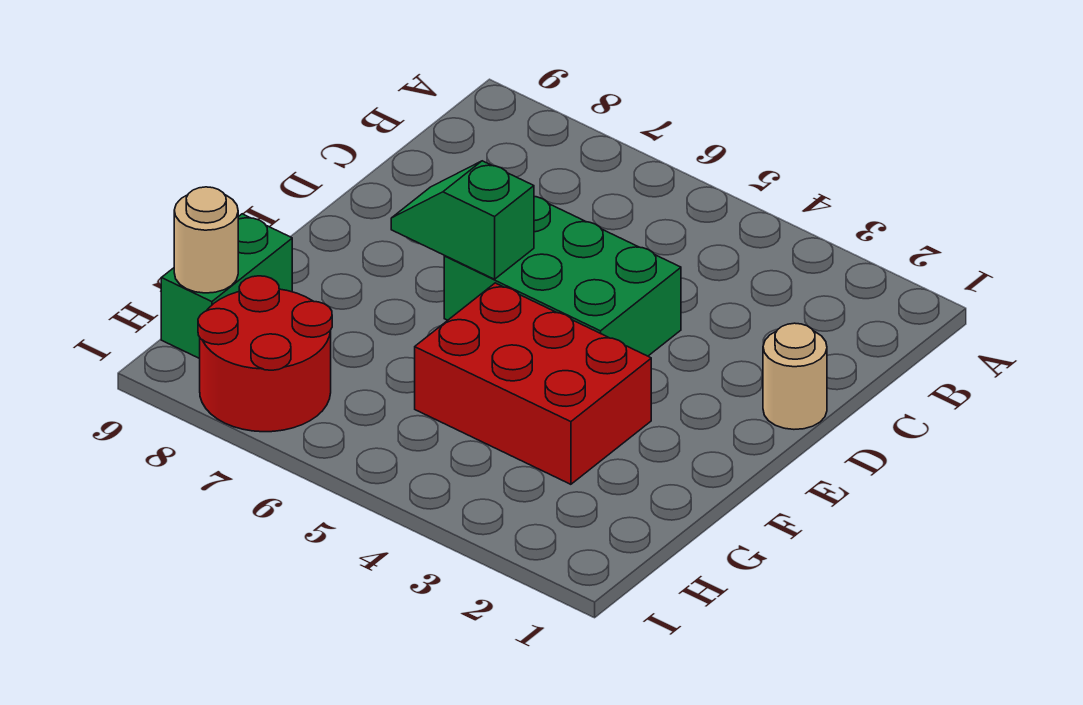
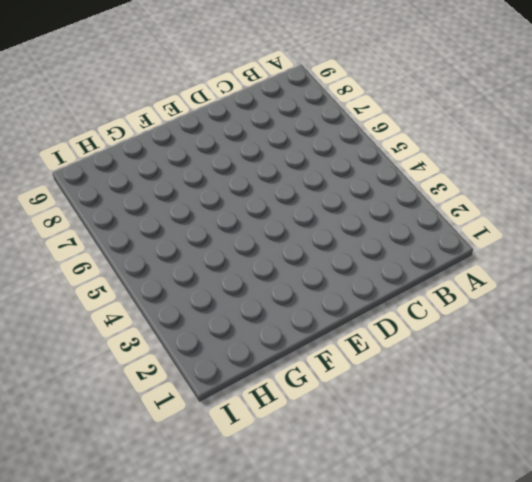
none -> tan 1x1 round brick [763,323,827,429]
none -> green 2x3 brick [444,197,681,356]

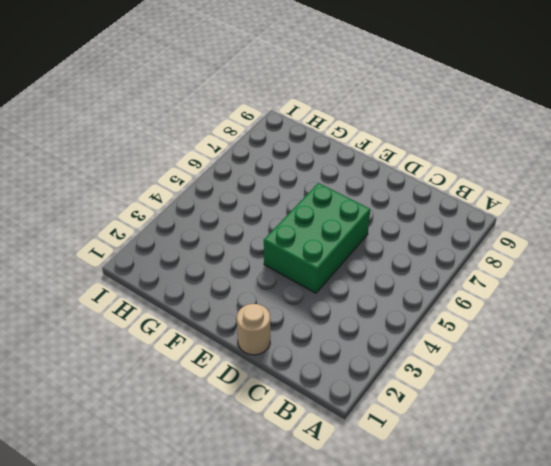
none -> red 2x3 brick [415,283,651,484]
none -> green 1x2 brick [161,214,292,359]

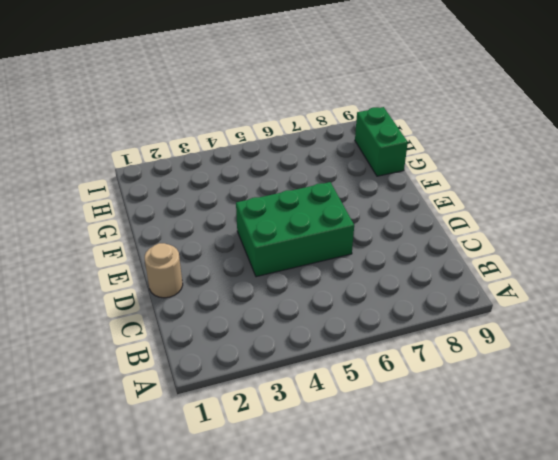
none -> red 2x3 brick [415,283,651,484]
none -> red 2x2 round brick [198,276,332,432]

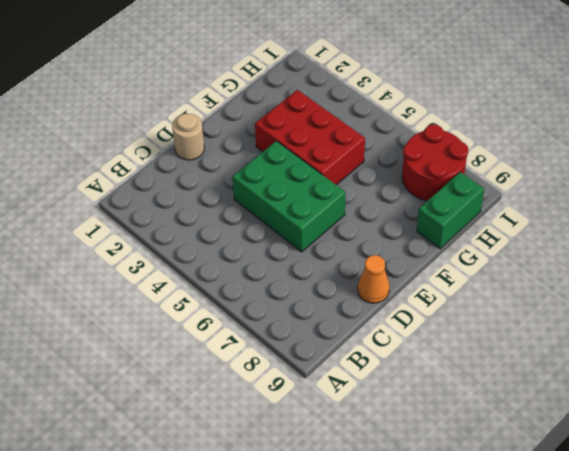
orange 1x1 cone [358,255,390,303] -> none
none -> green 1x2 slope [391,161,534,279]
none -> tan 1x1 round brick [174,187,238,293]

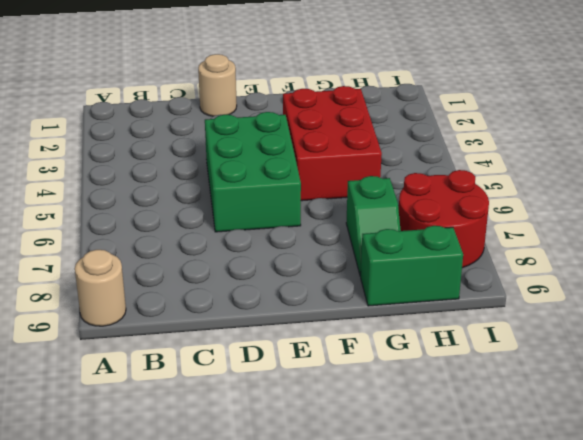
tan 1x1 round brick [75,250,126,326] -> tan 1x1 round brick moved to [174,187,238,293]
green 1x2 slope [346,176,401,276] -> green 1x2 slope moved to [391,161,534,279]

